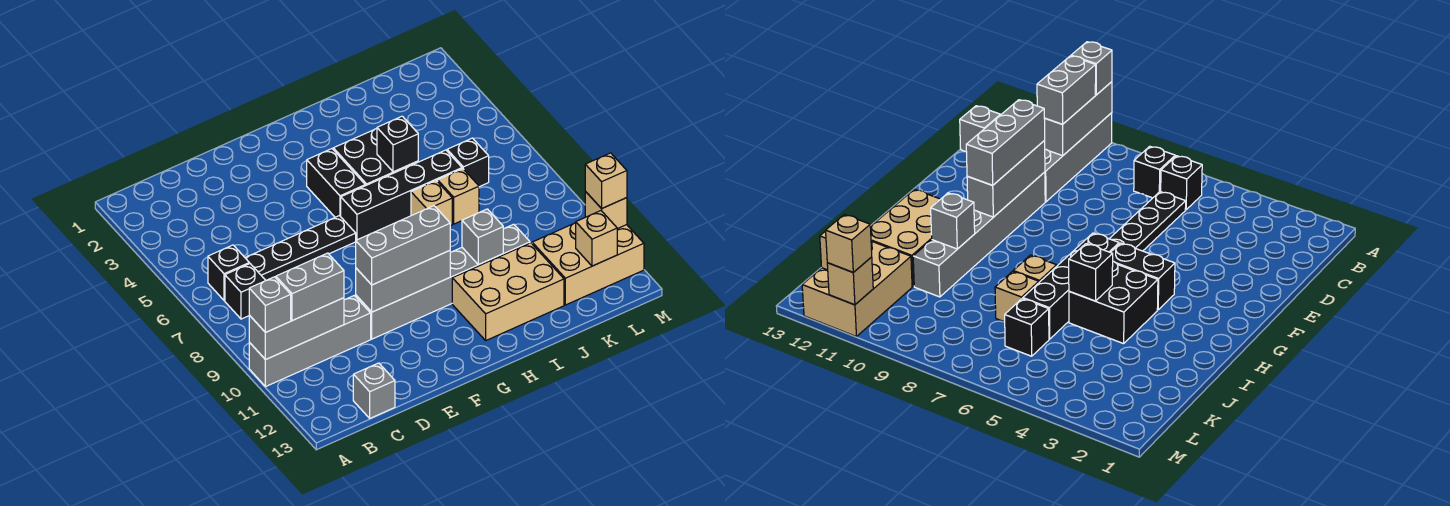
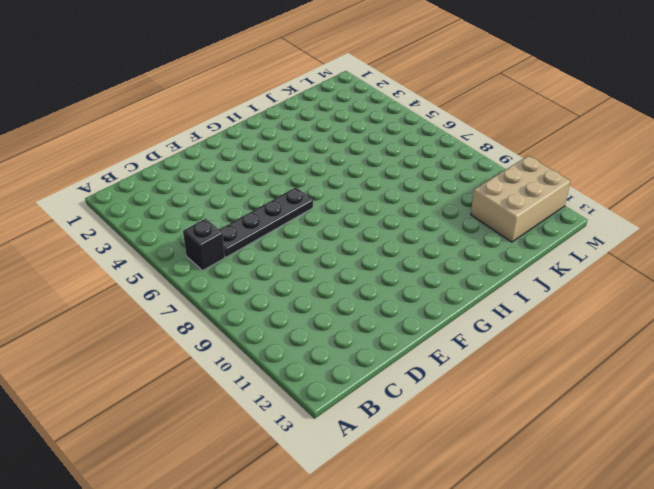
none -> grey 1x4 brick [249,296,371,387]
none -> black 1x1 brick [225,264,266,319]
none -> grey 1x1 brick [353,363,395,418]

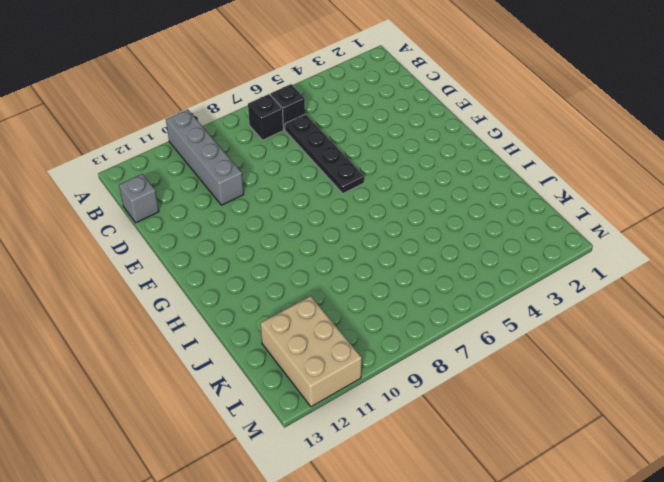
none -> grey 1x6 brick [356,224,530,339]
none -> black 1x2 brick [307,149,365,217]
none -> black 1x4 brick [341,150,462,240]

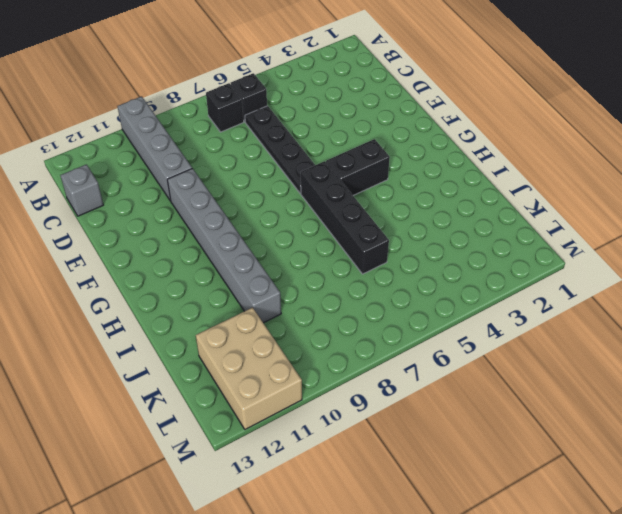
none -> black 2x2 brick [333,129,418,186]
none -> tan 2x3 brick [452,243,564,340]
none -> tan 1x1 brick [411,181,452,226]

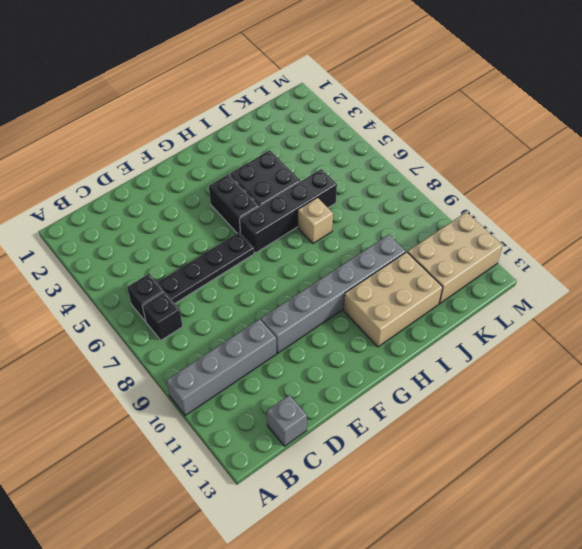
none -> tan 1x1 brick [438,169,479,224]
none -> black 1x1 brick [447,138,489,187]
none -> grey 1x3 brick [249,298,344,360]

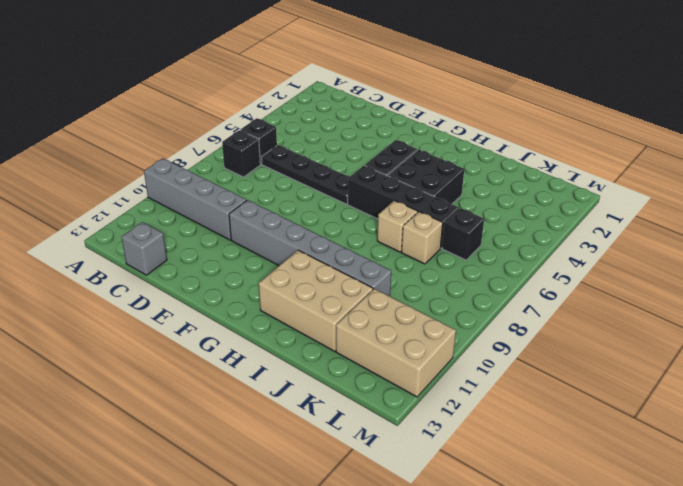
none -> grey 1x3 brick [249,298,344,360]
none -> grey 1x3 brick [356,251,450,312]
none -> black 1x1 brick [377,116,418,172]

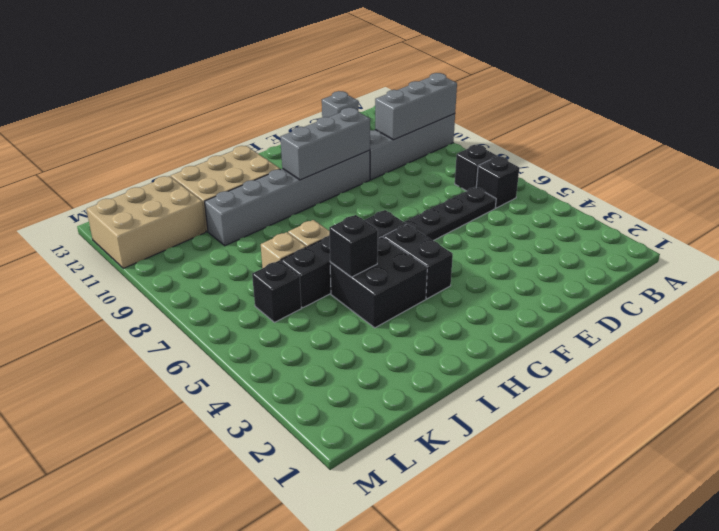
none -> grey 1x1 brick [462,209,503,265]
none -> tan 1x1 brick [576,211,617,266]
none -> tan 1x1 brick [585,192,627,229]

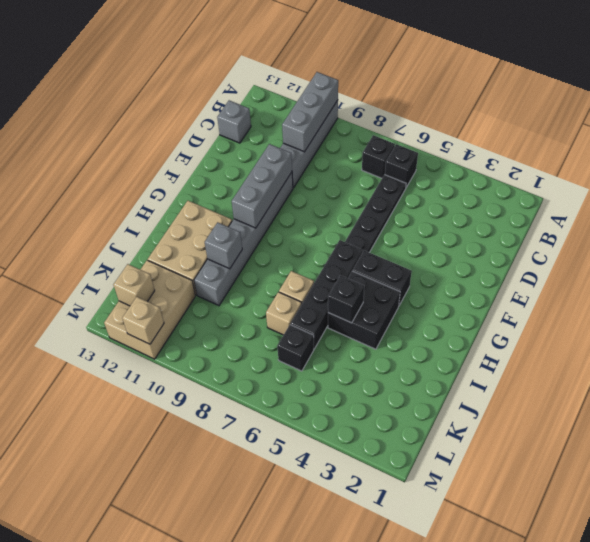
none -> grey 1x1 brick [249,277,291,333]
none -> grey 1x2 brick [276,253,344,321]
none -> grey 1x3 brick [356,206,450,285]

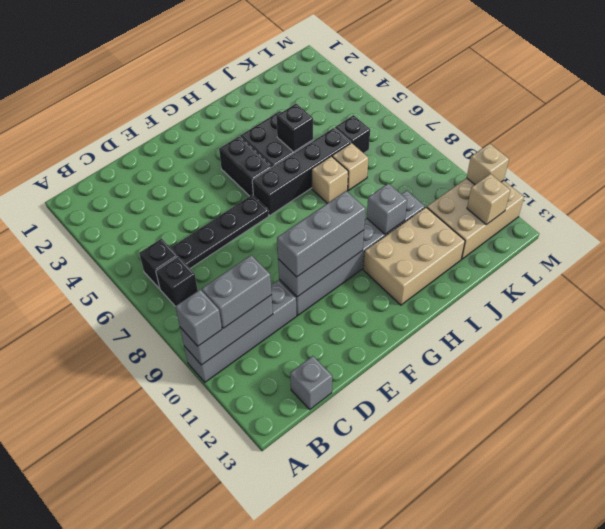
none -> tan 1x1 brick [585,153,627,209]

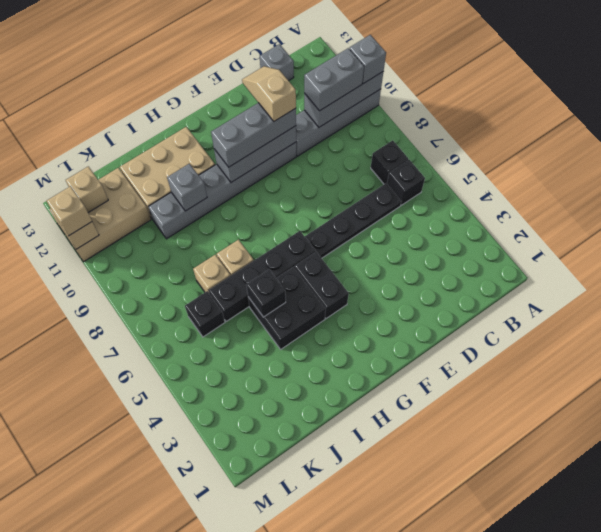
tan 1x2 slope [242,66,296,121] -> none

